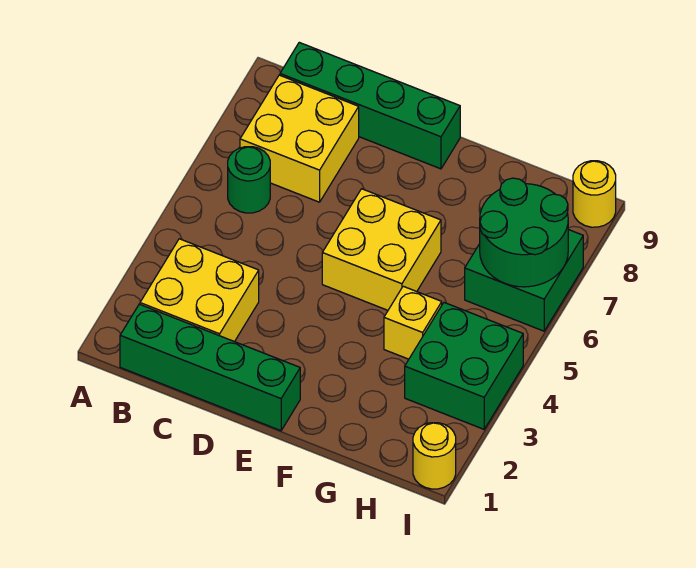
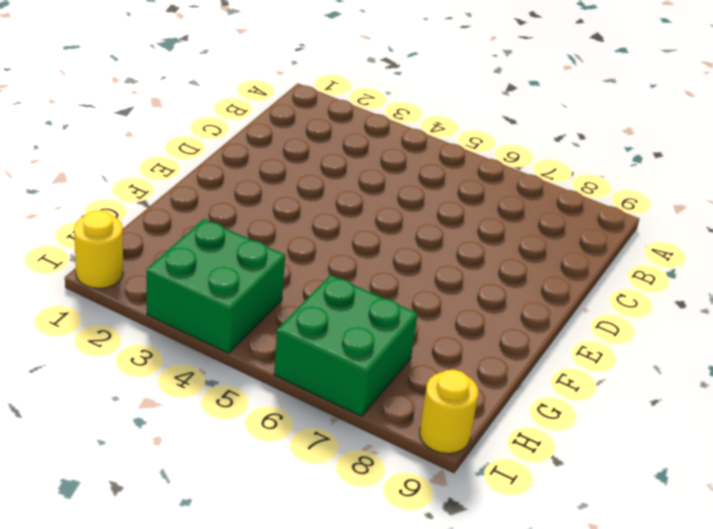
none -> green 1x4 brick [120,304,300,431]
none -> yellow 2x2 brick [140,239,259,342]
none -> green 1x1 round brick [228,147,270,213]

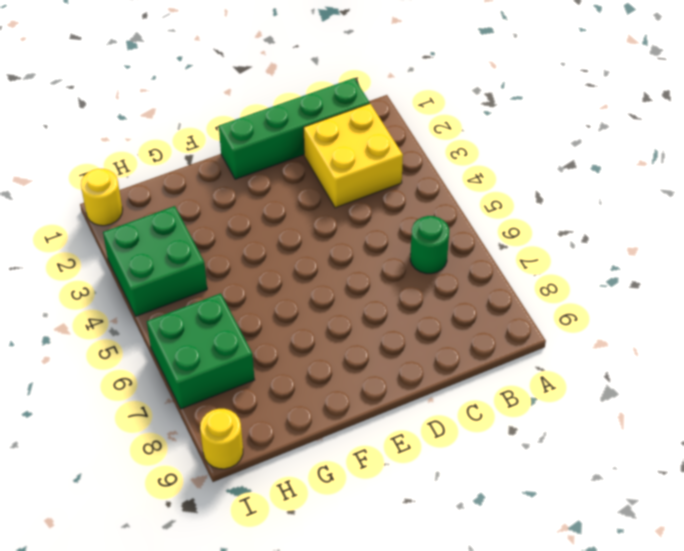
none -> yellow 2x2 brick [240,75,359,202]
none -> green 1x4 brick [280,42,460,169]
none -> yellow 2x2 brick [322,189,441,310]

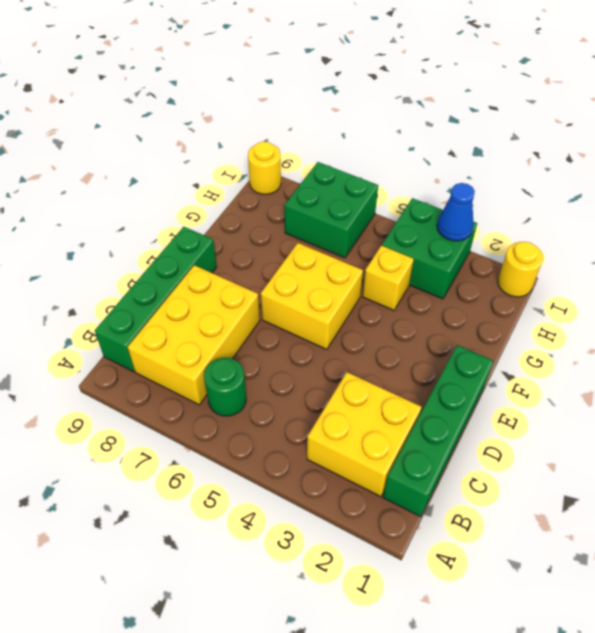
yellow 2x3 brick [128,265,260,405] -> yellow 2x2 brick [240,75,359,202]
blue 1x1 cone [437,183,475,241] -> none
none -> green 2x2 round brick [480,178,568,287]

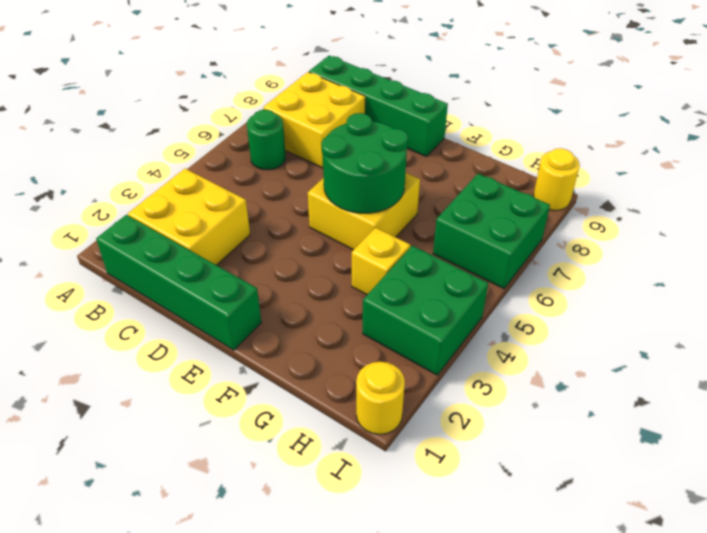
green 2x2 round brick [321,113,408,213] -> green 2x2 round brick moved to [480,178,568,287]

